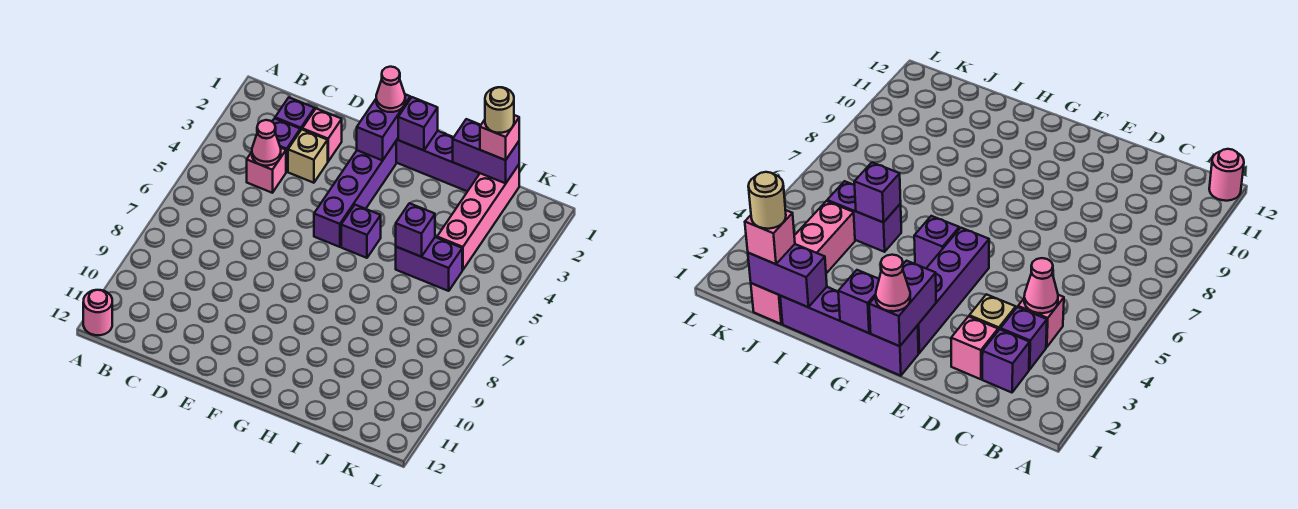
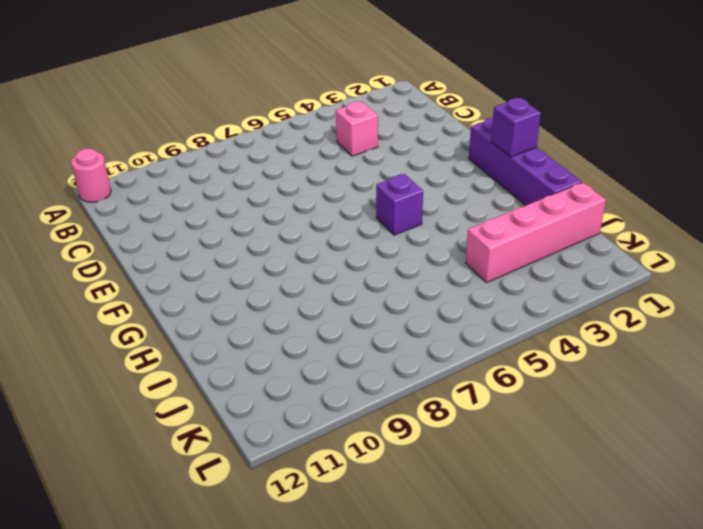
none -> purple 1x1 brick [275,98,315,131]
none -> purple 1x1 brick [272,118,300,172]
none -> pink 1x1 brick [302,108,342,161]

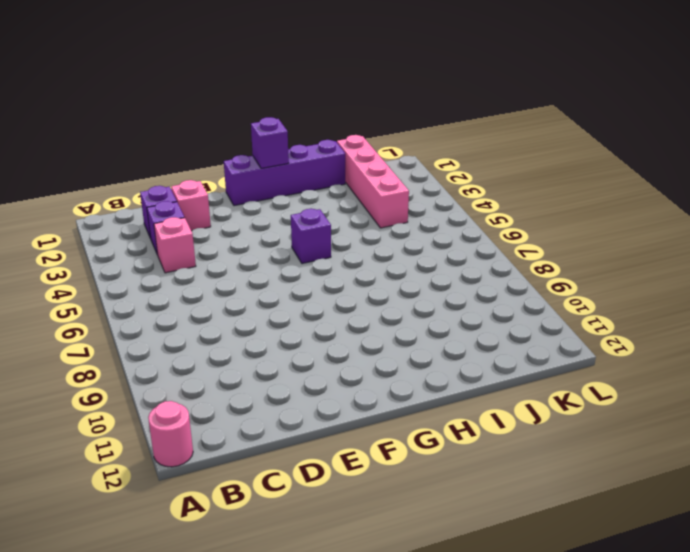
none -> tan 1x1 brick [288,130,328,183]
none -> purple 1x4 brick [314,142,396,247]
none -> purple 1x2 brick [396,237,462,291]

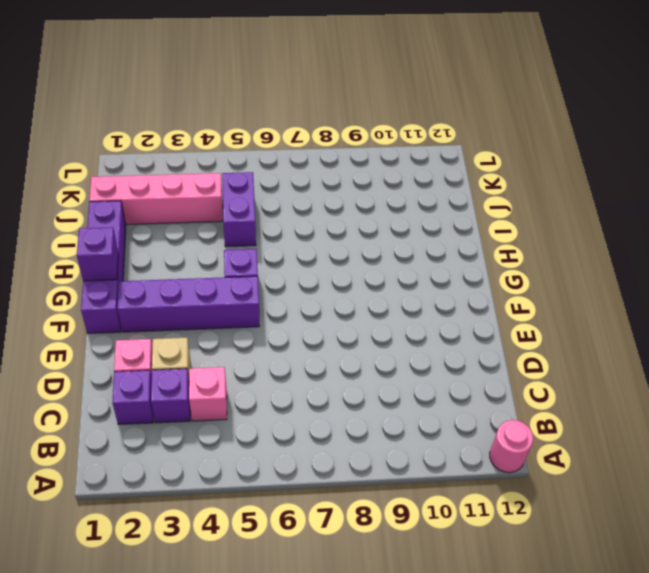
none -> pink 1x1 cone [252,120,281,166]
none -> purple 1x2 brick [357,94,410,160]
none -> purple 1x2 brick [453,119,519,183]

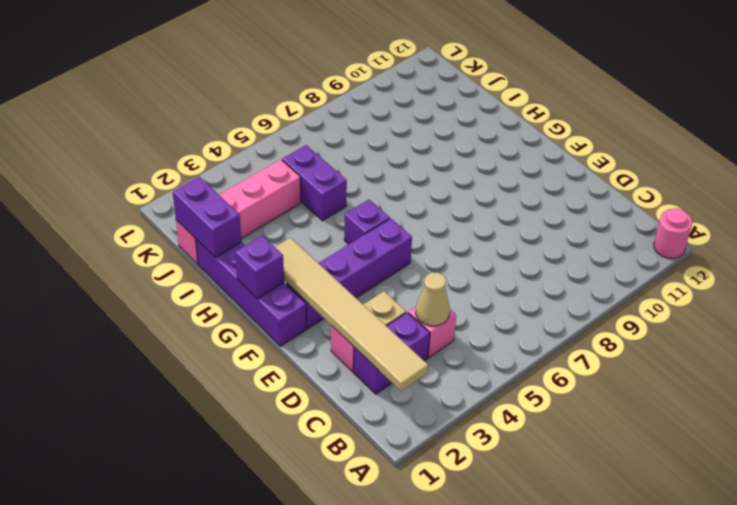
tan 1x6 tile [275,238,428,391] -> purple 1x2 brick [357,94,410,160]
tan 1x1 cone [416,272,450,326] -> pink 1x1 cone [252,120,281,166]
none -> purple 1x1 brick [396,203,435,257]
none -> pink 1x1 cone [376,67,405,112]
none -> pink 1x1 brick [480,115,519,160]

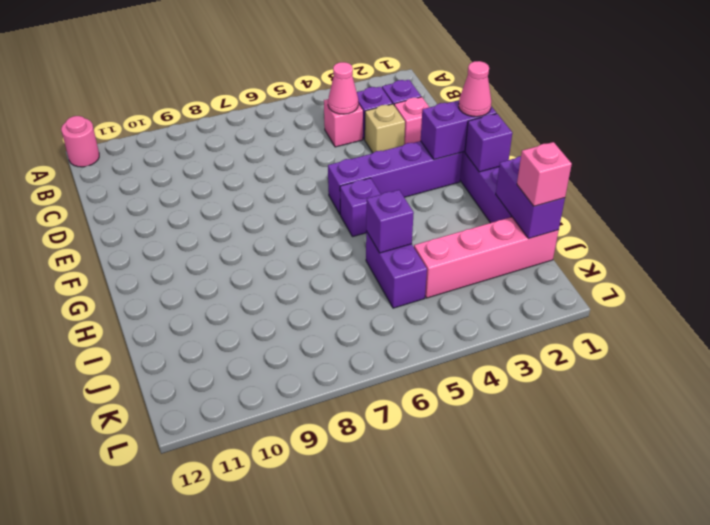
none -> tan 1x1 round brick [485,87,514,133]

